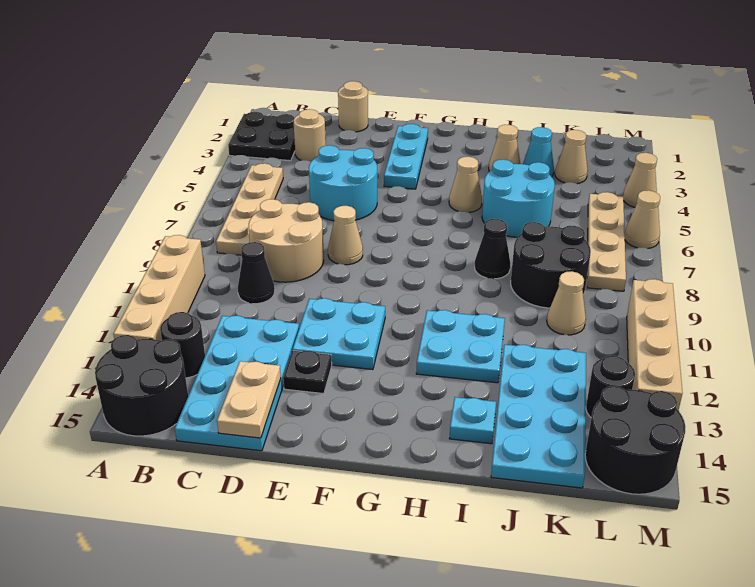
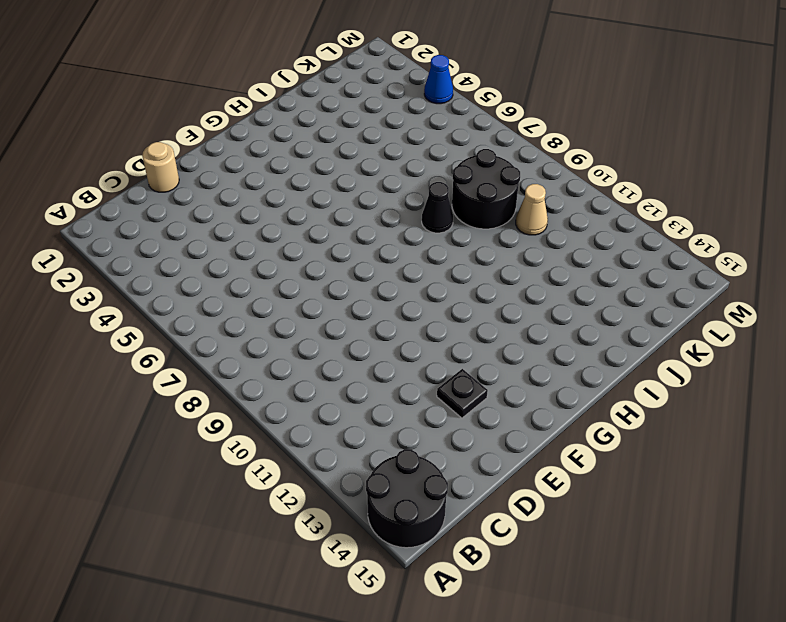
blue 1x1 cone [424,55,453,104] -> tan 1x1 cone [623,153,657,207]
none -> black 2x2 plate [228,112,295,161]
none -> tan 1x4 brick [113,235,205,341]
none -> tan 1x4 plate [216,163,283,255]
none -> black 1x1 round brick [160,312,205,378]

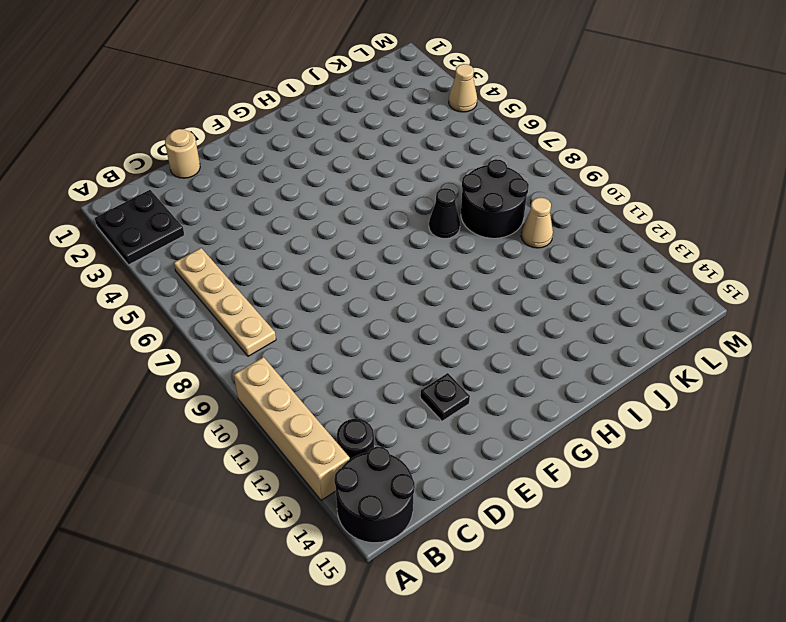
none -> tan 1x1 round brick [294,109,326,161]
none -> tan 2x2 round brick [248,199,324,282]
none -> black 1x1 cone [238,242,275,304]
none -> cyan 2x4 plate [175,316,299,451]

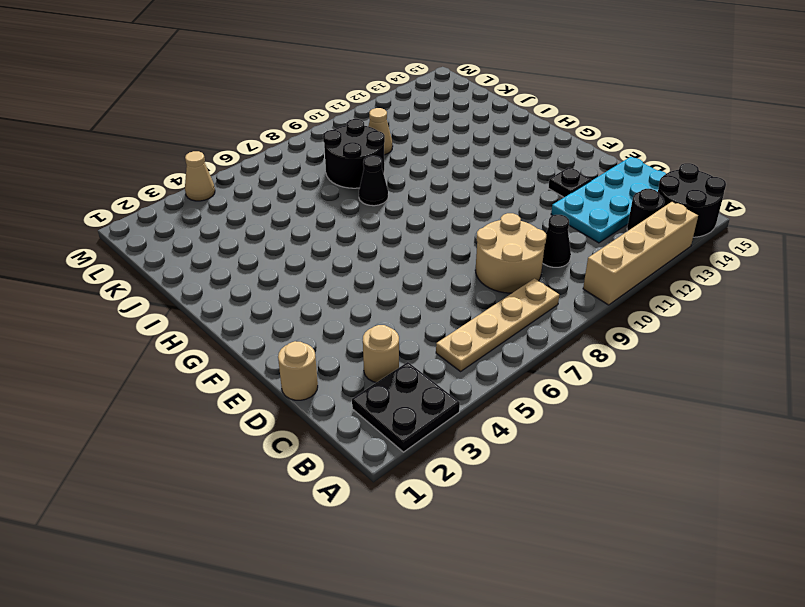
none -> cyan 2x2 round brick [309,145,377,221]
none -> tan 1x1 cone [328,206,363,265]
none -> cyan 2x2 plate [293,298,385,370]
none -> cyan 1x3 plate [384,124,428,189]

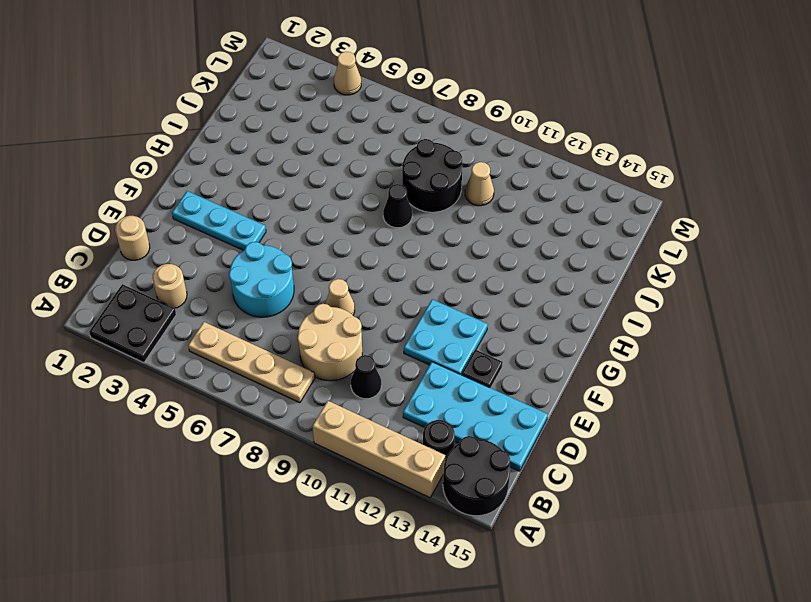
none -> tan 1x1 cone [449,157,482,212]
none -> cyan 2x2 plate [416,310,505,383]
none -> tan 1x1 cone [489,125,520,171]
none -> cyan 2x2 round brick [482,159,555,237]

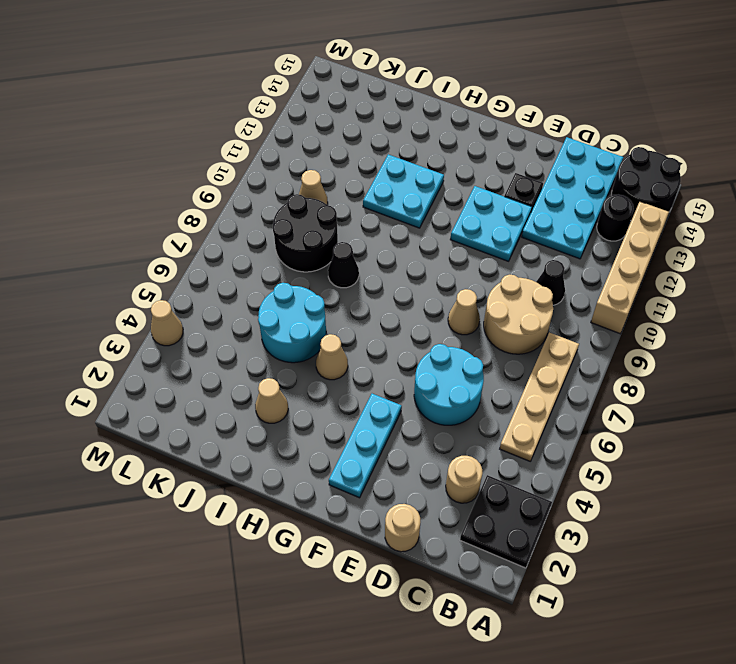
none -> cyan 1x1 plate [449,397,496,444]
none -> cyan 1x1 cone [523,127,554,177]
none -> cyan 2x4 plate [491,345,586,488]
none -> tan 1x1 cone [555,130,588,184]

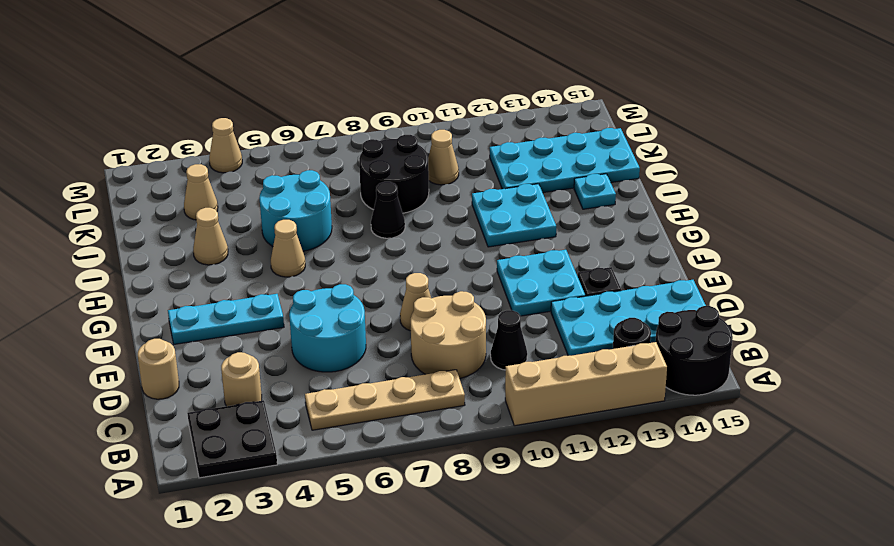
none -> cyan 1x1 cone [523,127,554,177]
none -> tan 1x4 plate [587,192,626,291]
none -> black 1x1 round brick [586,356,635,417]
none -> black 2x2 round brick [585,386,685,494]

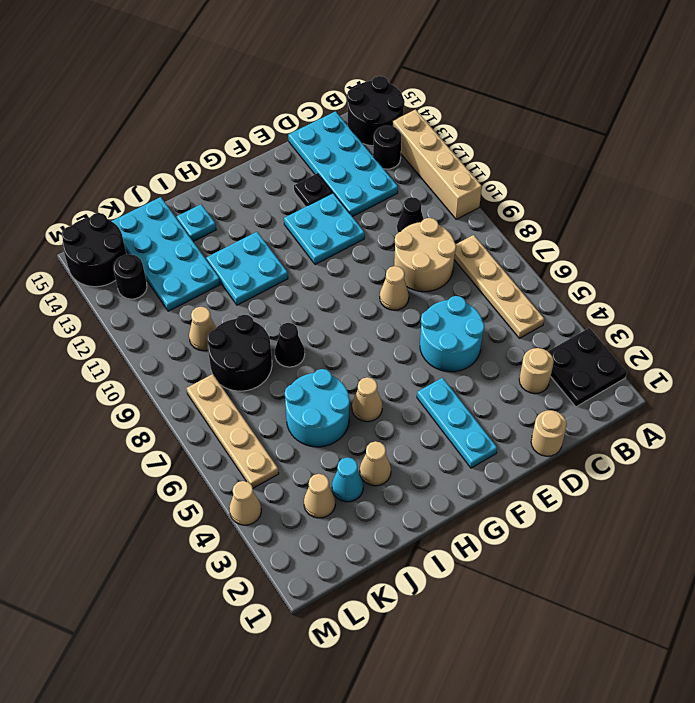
none -> tan 1x1 cone [625,190,660,248]
none -> tan 1x4 brick [627,279,682,411]
none -> tan 1x2 plate [217,361,281,438]

